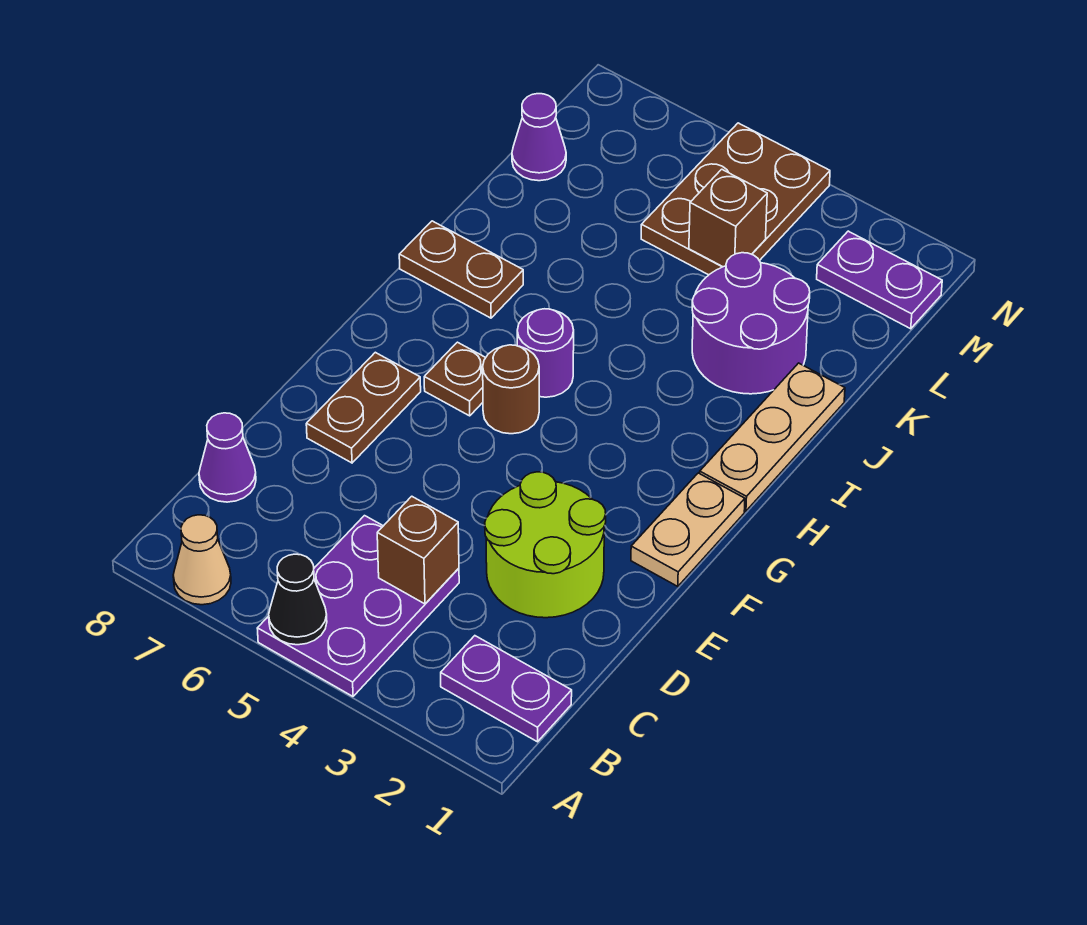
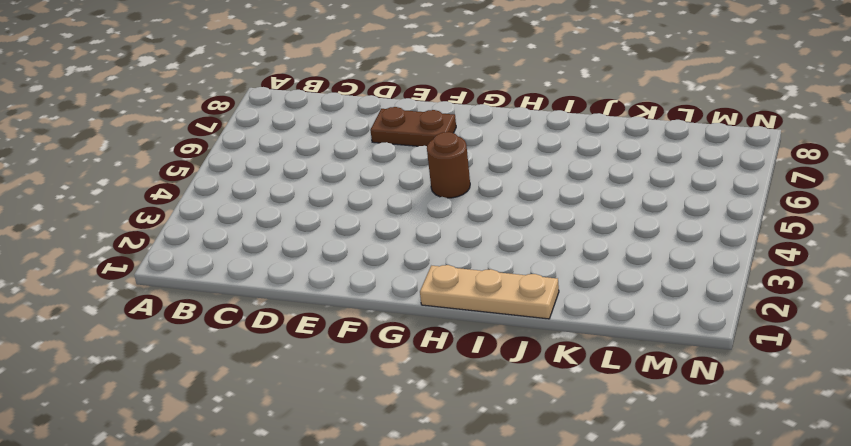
none -> purple 2x3 plate [257,516,459,696]
none -> tan 1x1 cone [173,515,231,605]
none -> purple 1x2 plate [441,636,572,742]

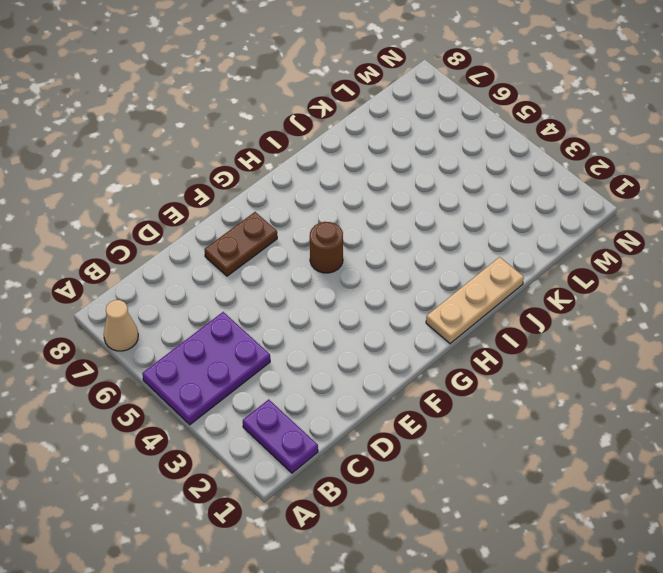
none -> purple 1x1 cone [199,413,256,502]
none -> lime 2x2 round brick [485,472,606,618]
none -> tan 1x2 plate [631,473,745,586]

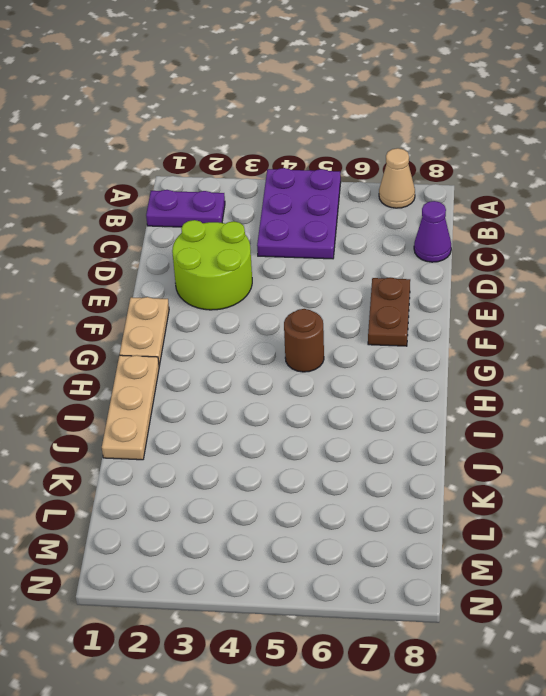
none -> brown 1x1 plate [424,342,486,416]
none -> purple 1x1 round brick [517,309,574,397]
none -> brown 1x2 plate [399,221,523,318]

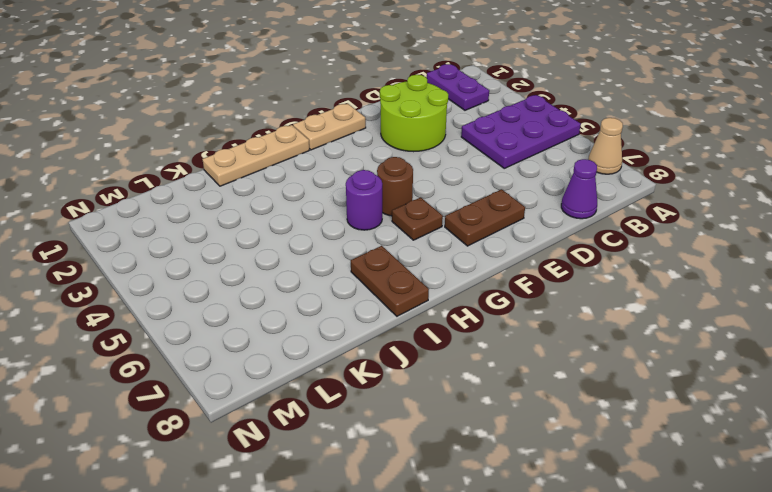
none -> purple 2x2 round brick [692,253,810,394]
none -> brown 2x3 plate [641,123,830,275]
none -> purple 1x1 cone [512,94,566,181]

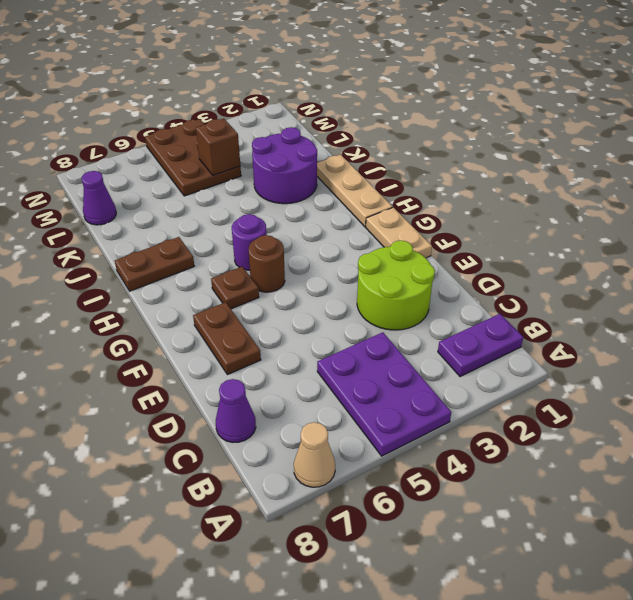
none -> purple 1x2 plate [817,231,942,329]
none -> black 1x1 cone [269,554,327,645]
none -> brown 1x1 brick [377,496,459,604]

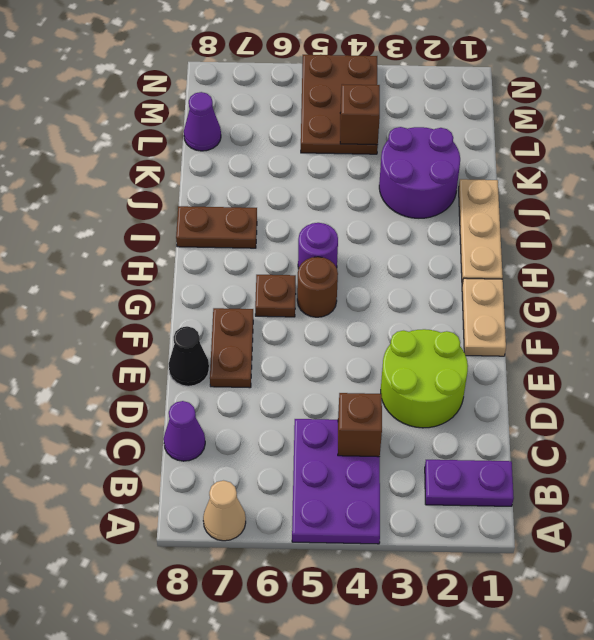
black 1x1 cone [169,326,209,386] -> black 1x1 cone moved to [269,554,327,645]
none -> purple 1x2 plate [817,231,942,329]

